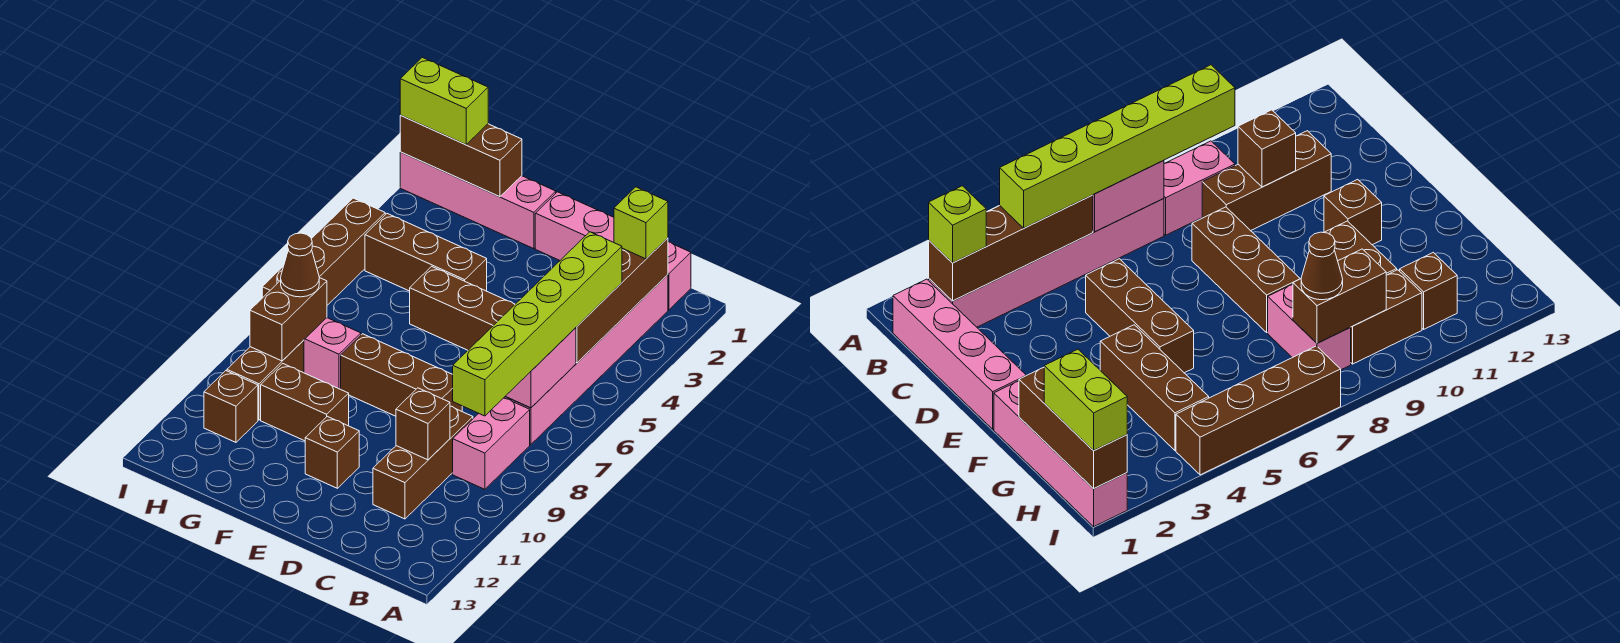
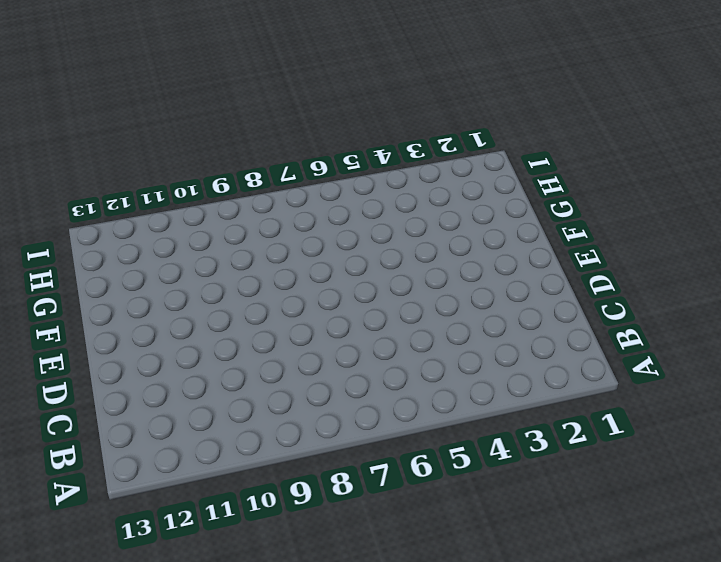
none -> pink 1x4 brick [535,192,691,310]
none -> pink 1x6 brick [504,275,668,444]
none -> pink 1x2 brick [453,398,530,489]

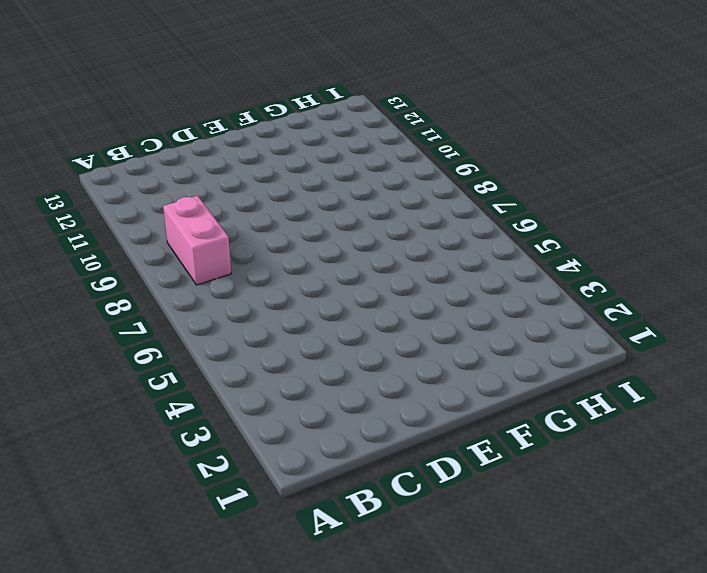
none -> pink 1x4 brick [535,192,691,310]
none -> pink 1x6 brick [504,275,668,444]
none -> brown 1x3 brick [373,406,473,519]

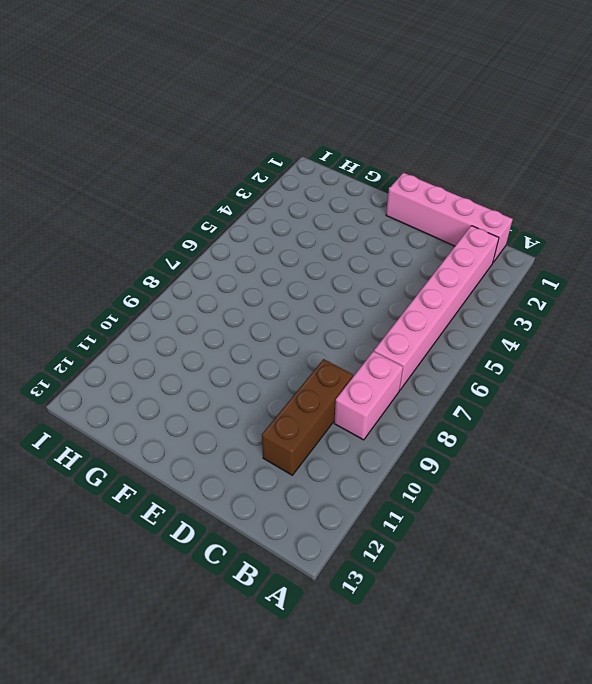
none -> brown 1x3 brick [410,266,515,350]
none -> brown 1x3 brick [341,334,462,416]
none -> brown 1x1 brick [305,416,359,488]

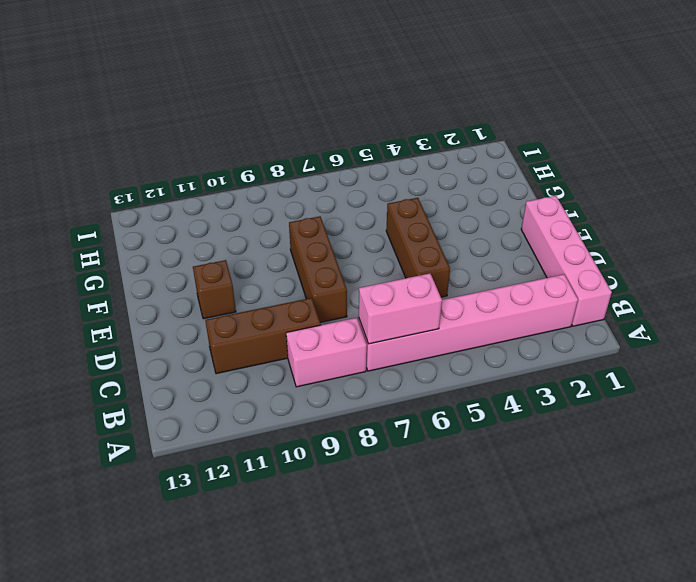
none -> pink 1x4 brick [400,152,556,249]
none -> brown 1x3 brick [365,214,487,291]
none -> brown 1x2 brick [261,363,349,441]

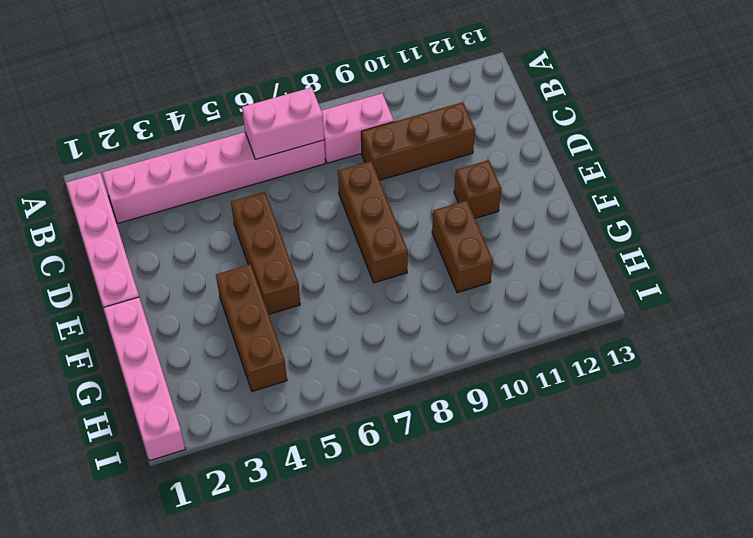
none -> pink 1x2 brick [304,318,361,389]
none -> brown 1x2 brick [227,340,304,420]
none -> brown 1x1 brick [204,371,258,442]

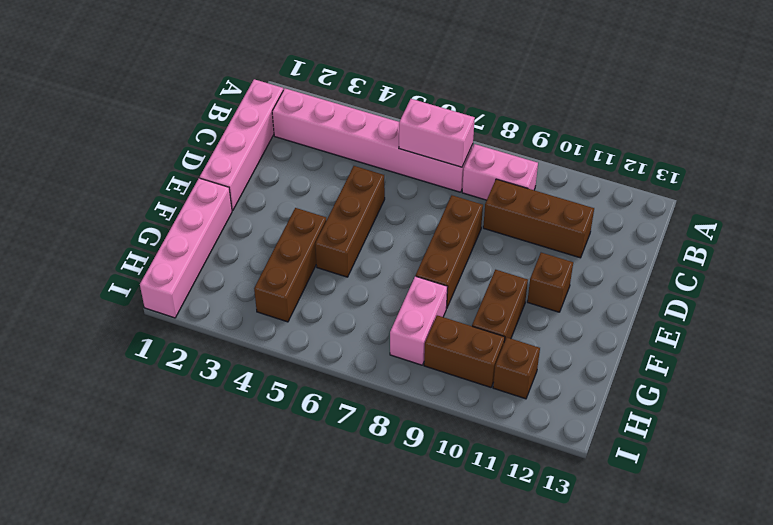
none -> brown 1x4 brick [262,198,385,305]
none -> brown 1x4 brick [576,238,668,363]
none -> brown 1x1 brick [396,388,450,460]

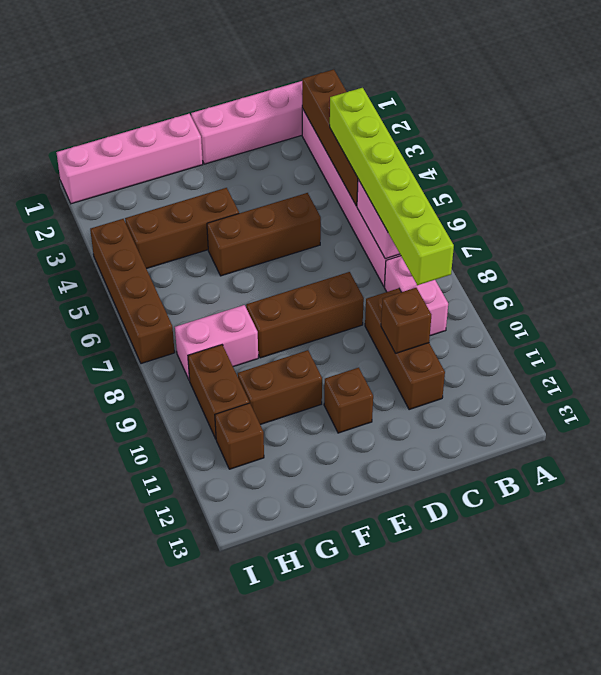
none -> brown 1x3 brick [400,116,522,197]
none -> brown 1x2 brick [250,278,327,361]
none -> lime 1x1 brick [614,187,668,259]

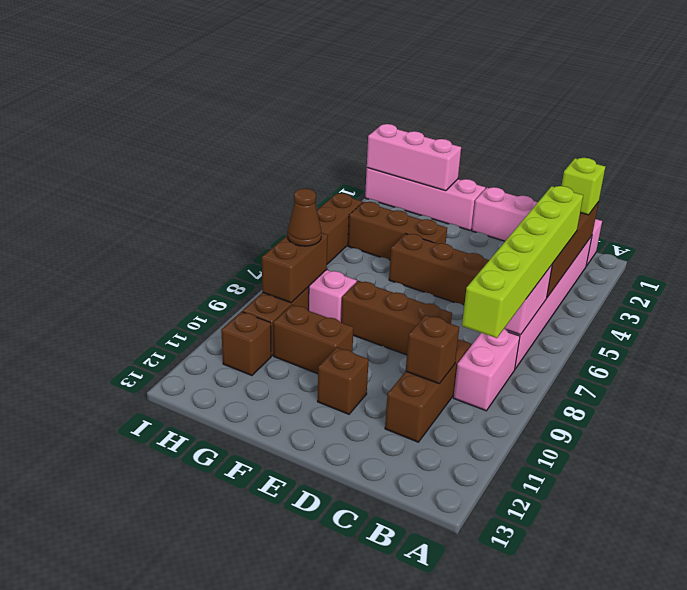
pink 1x3 brick [367,124,461,191] -> brown 1x3 brick [400,116,522,197]
none -> lime 1x2 brick [400,57,488,145]

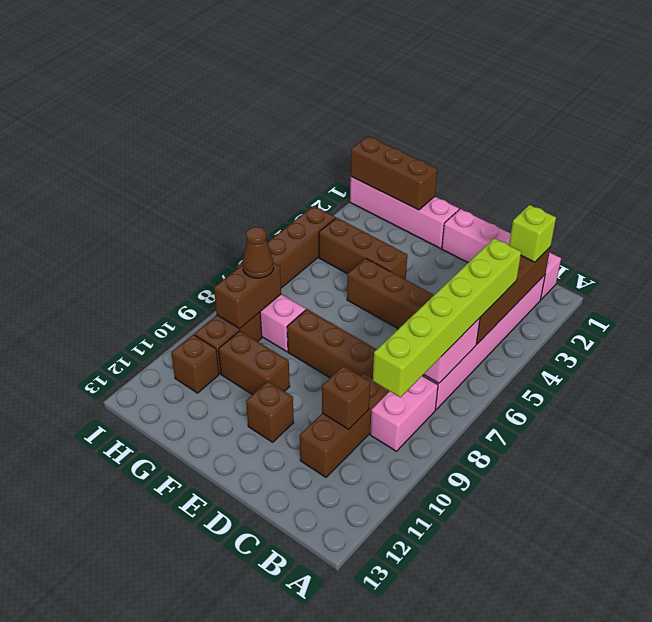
none -> lime 1x2 brick [400,57,488,145]

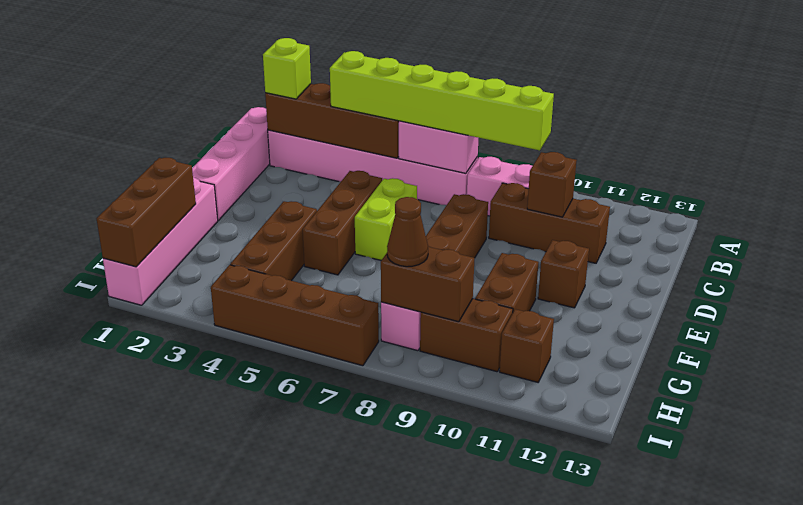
lime 1x2 brick [355,178,417,260] -> lime 1x2 brick moved to [400,57,488,145]

